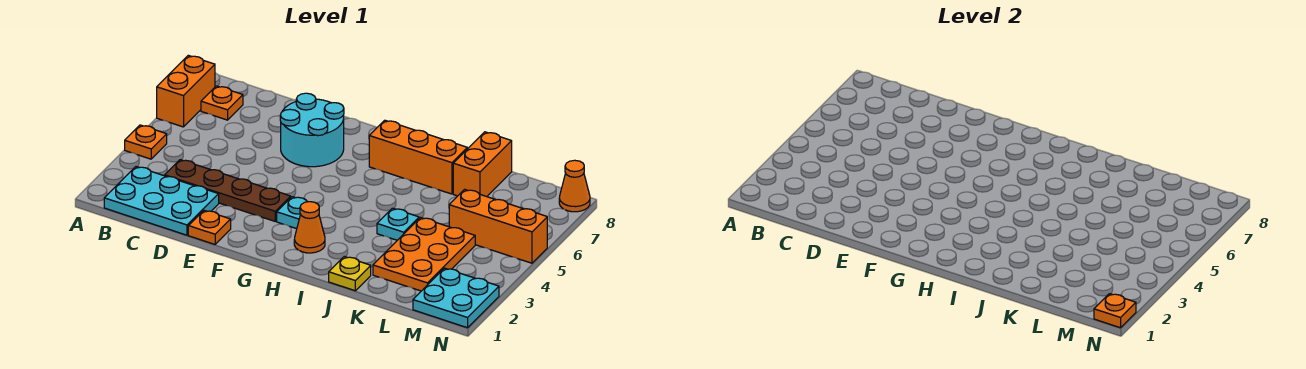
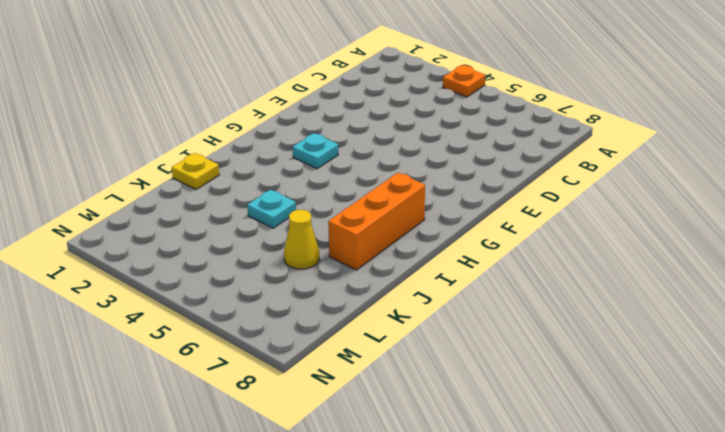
yellow 1x1 cone [284,210,319,269] -> none
none -> orange 1x2 brick [157,55,215,127]
none -> cyan 2x3 plate [104,167,219,235]
none -> orange 1x1 plate [201,86,243,120]

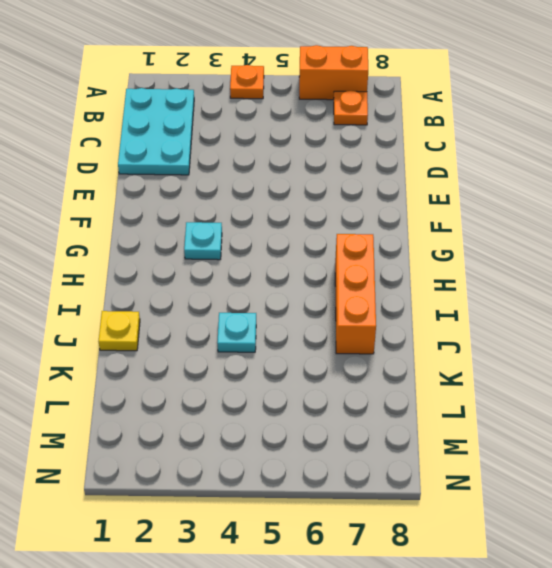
none -> brown 1x4 plate [165,160,291,221]
none -> orange 1x1 plate [188,210,231,244]
none -> cyan 2x2 round brick [280,93,344,167]

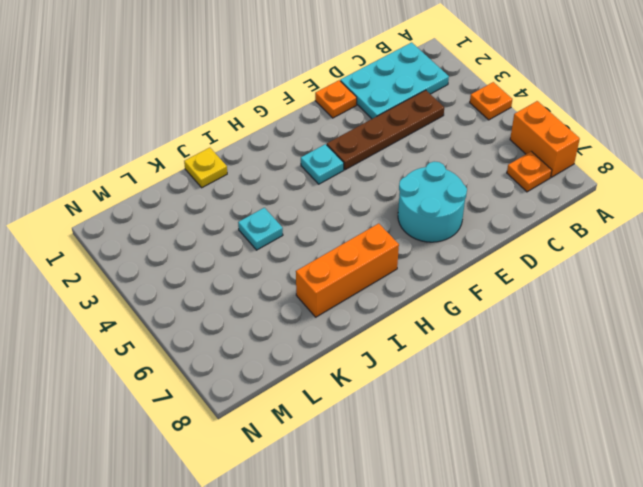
none -> orange 1x1 cone [294,202,325,253]
none -> orange 2x3 plate [373,218,475,291]
none -> orange 1x2 brick [453,132,512,197]

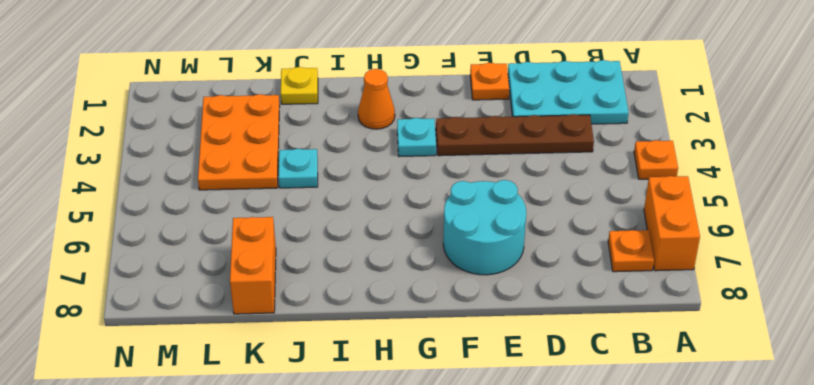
none -> orange 1x3 brick [369,120,467,194]
none -> orange 1x3 brick [449,189,547,263]
none -> cyan 2x2 plate [413,268,499,328]

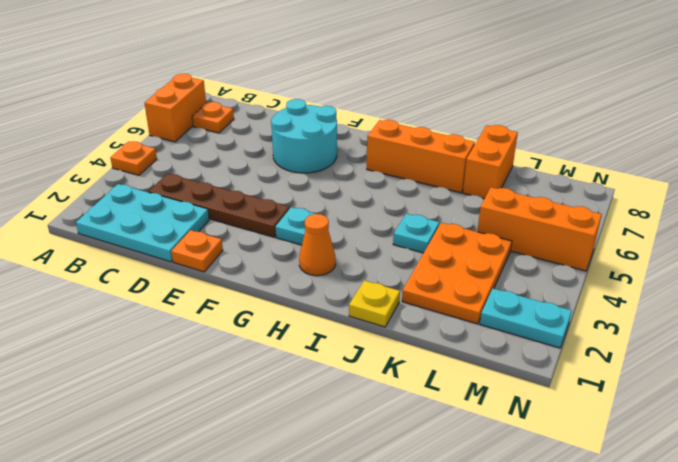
cyan 1x2 plate [480,289,572,348] -> cyan 2x2 plate [413,268,499,328]
none -> orange 1x1 cone [559,160,590,212]
none -> orange 1x1 plate [1094,294,1136,328]

